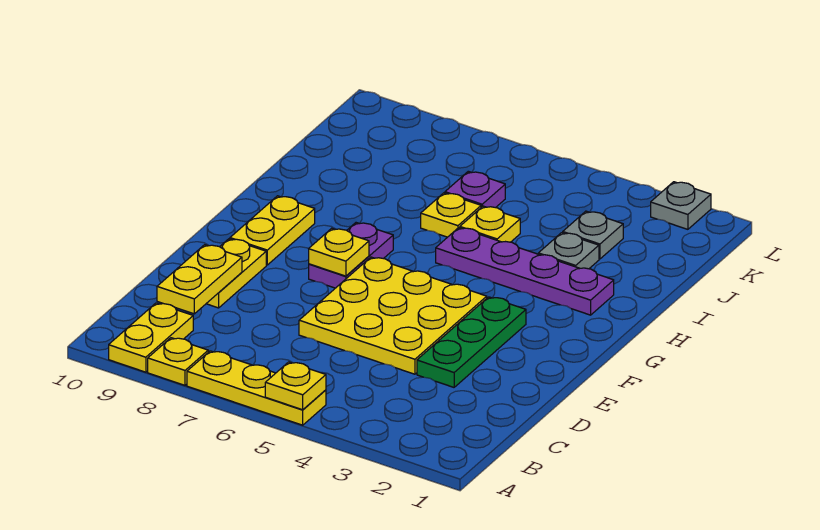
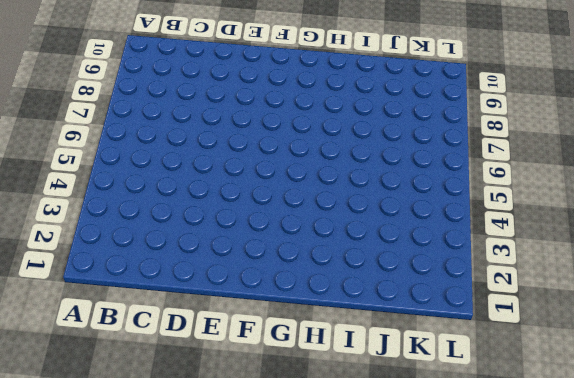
none -> yellow 1x3 plate [187,351,326,425]
none -> yellow 1x1 plate [148,338,208,385]
none -> yellow 1x2 plate [109,303,193,372]

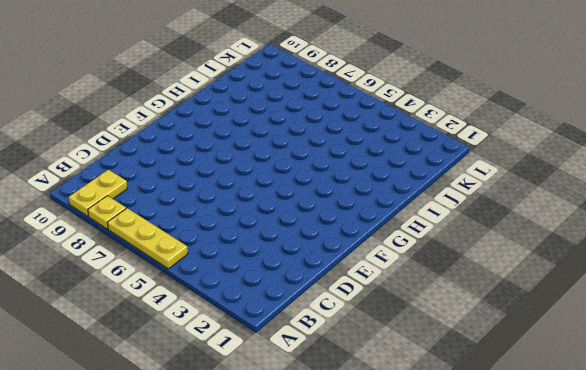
none -> green 1x3 plate [417,297,526,387]
none -> yellow 3x3 plate [299,257,487,374]
none -> yellow 1x2 plate [206,239,266,308]

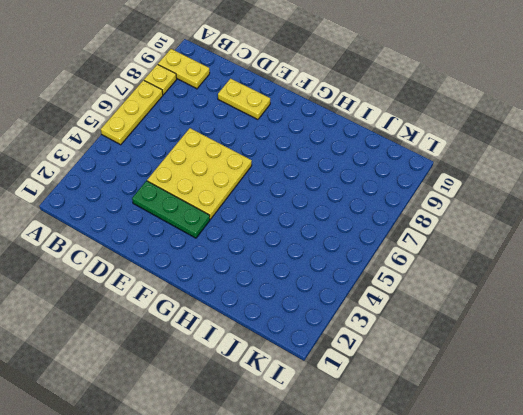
none -> purple 1x2 plate [309,223,393,288]
none -> yellow 1x2 plate [230,196,315,265]
none -> purple 1x4 plate [436,228,614,315]

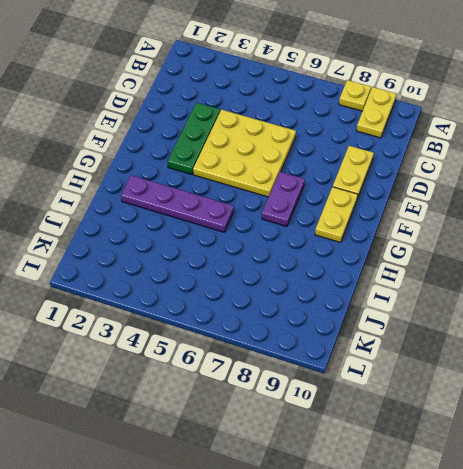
none -> yellow 1x3 plate [187,351,326,425]
none -> grey 1x1 plate [538,233,599,269]
none -> yellow 1x1 plate [460,206,520,242]

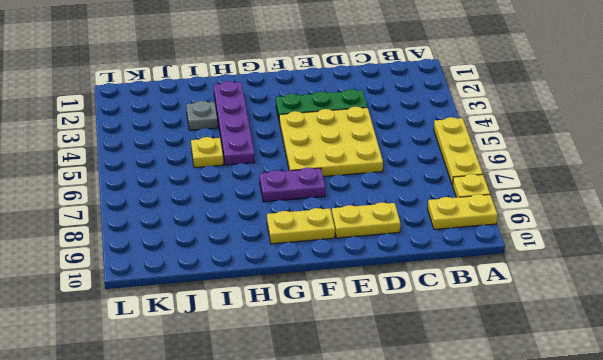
none -> yellow 1x1 plate [421,193,481,237]
none -> grey 1x1 plate [563,211,623,259]
none -> purple 1x1 plate [445,171,505,208]

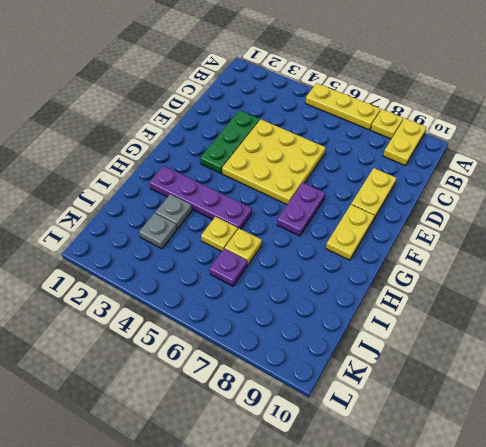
none -> grey 1x1 plate [651,182,711,229]
none -> yellow 1x1 plate [265,362,326,410]
none -> yellow 1x2 plate [157,245,242,314]

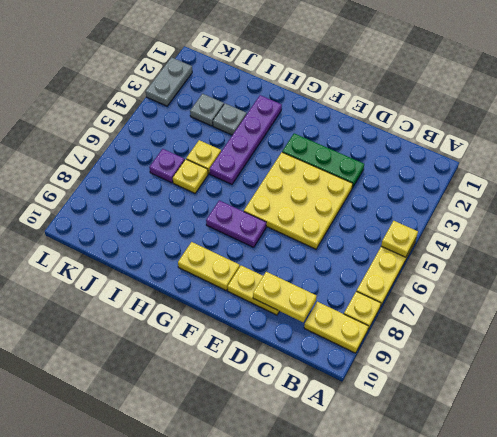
grey 1x2 plate [146,57,192,106] -> grey 1x1 plate [651,182,711,229]
none -> yellow 1x1 plate [309,228,369,276]

